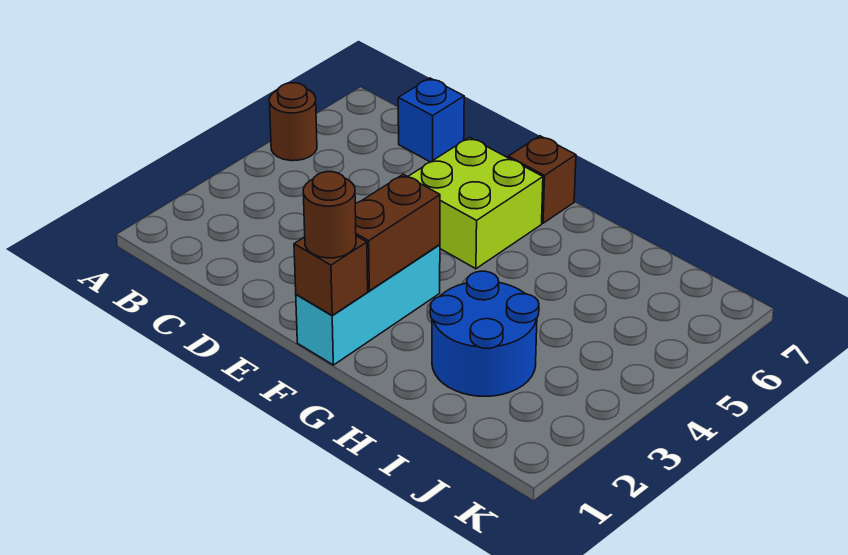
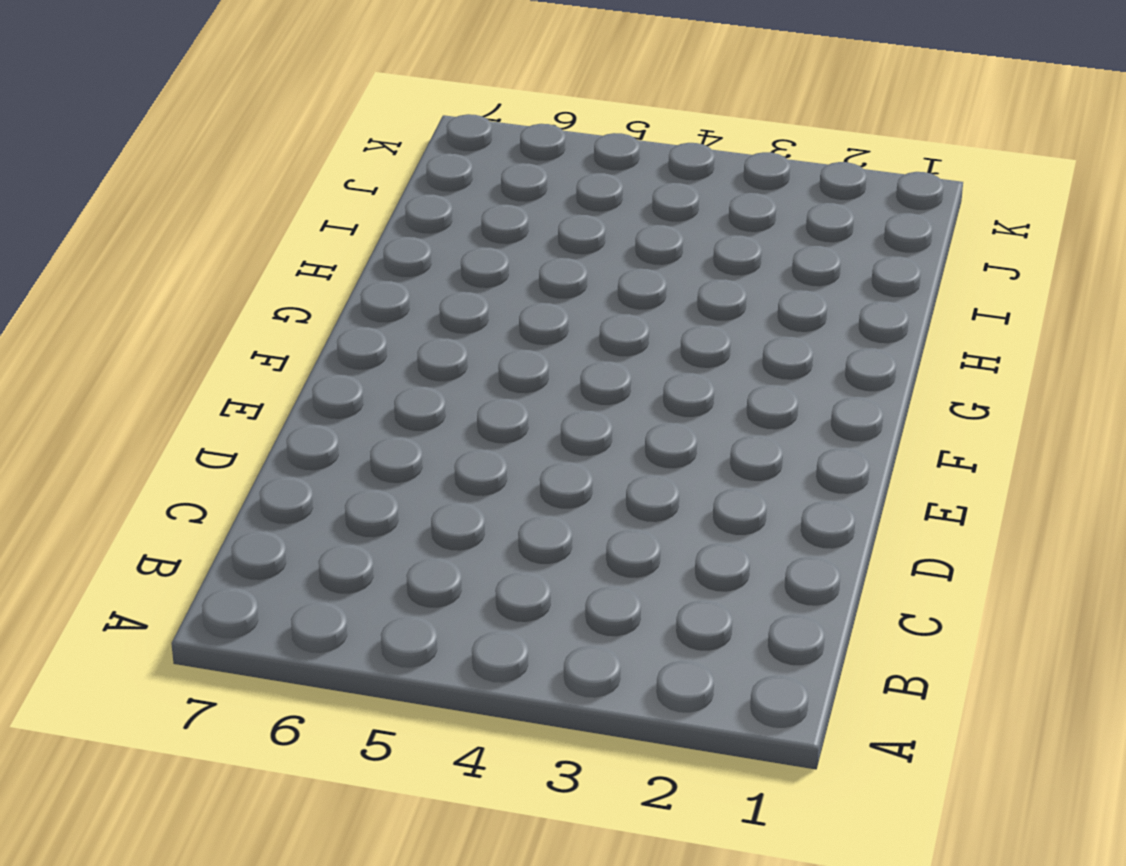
none -> brown 1x1 round brick [269,83,317,161]
none -> blue 1x1 brick [398,78,464,162]

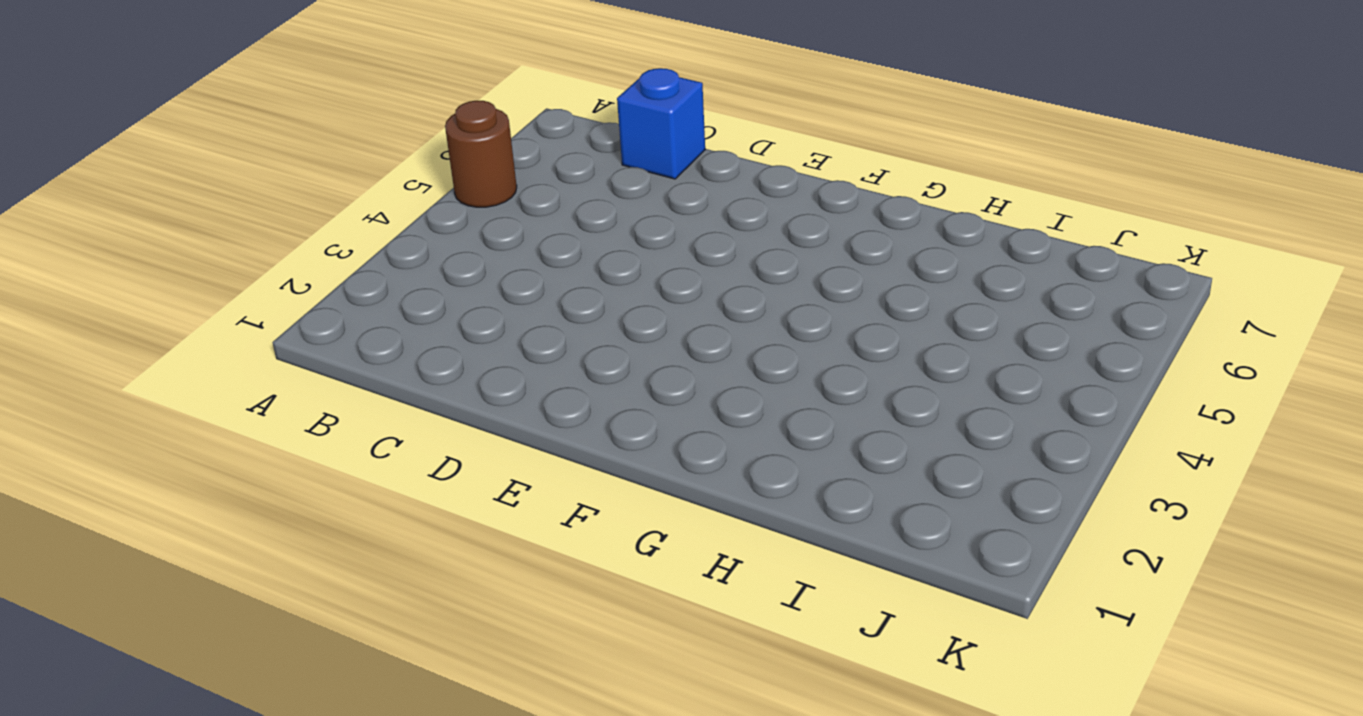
none -> lime 2x2 brick [408,137,543,269]
none -> cyan 1x3 brick [296,245,440,365]

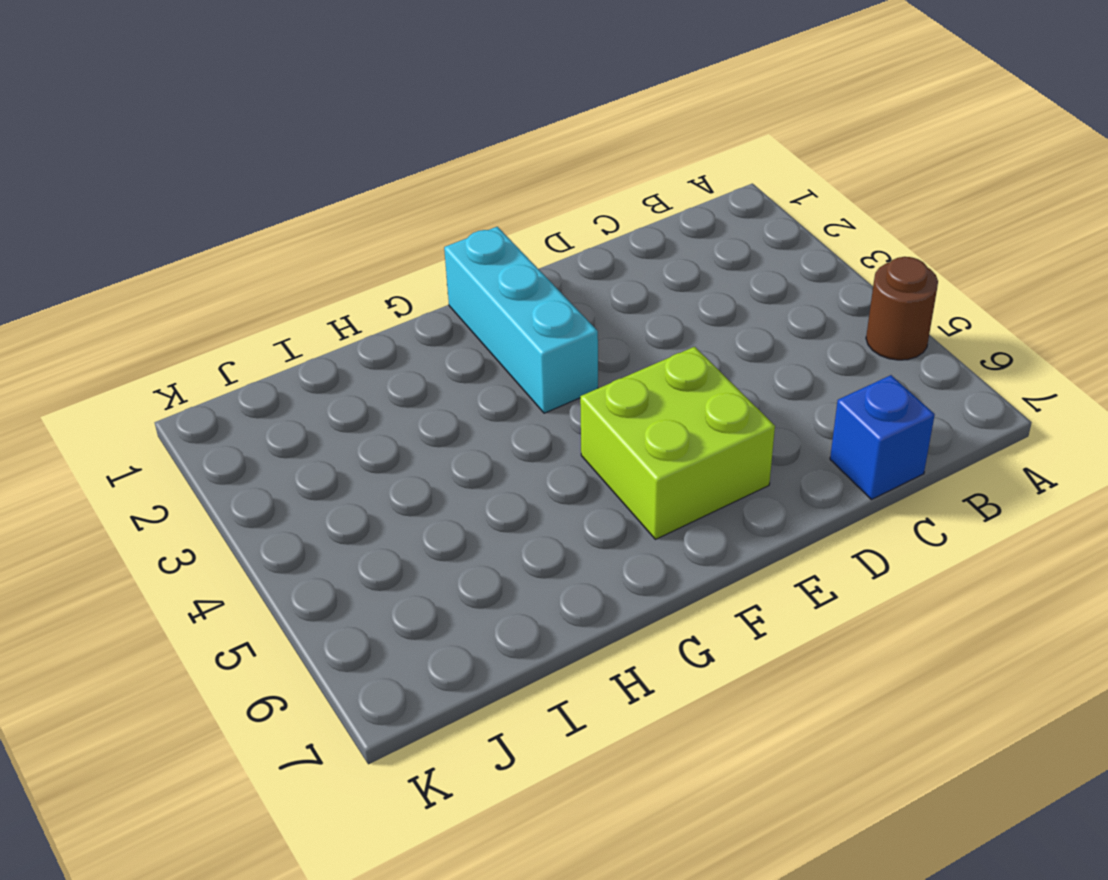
none -> brown 1x1 brick [508,136,576,223]
none -> blue 2x2 round brick [430,271,539,396]

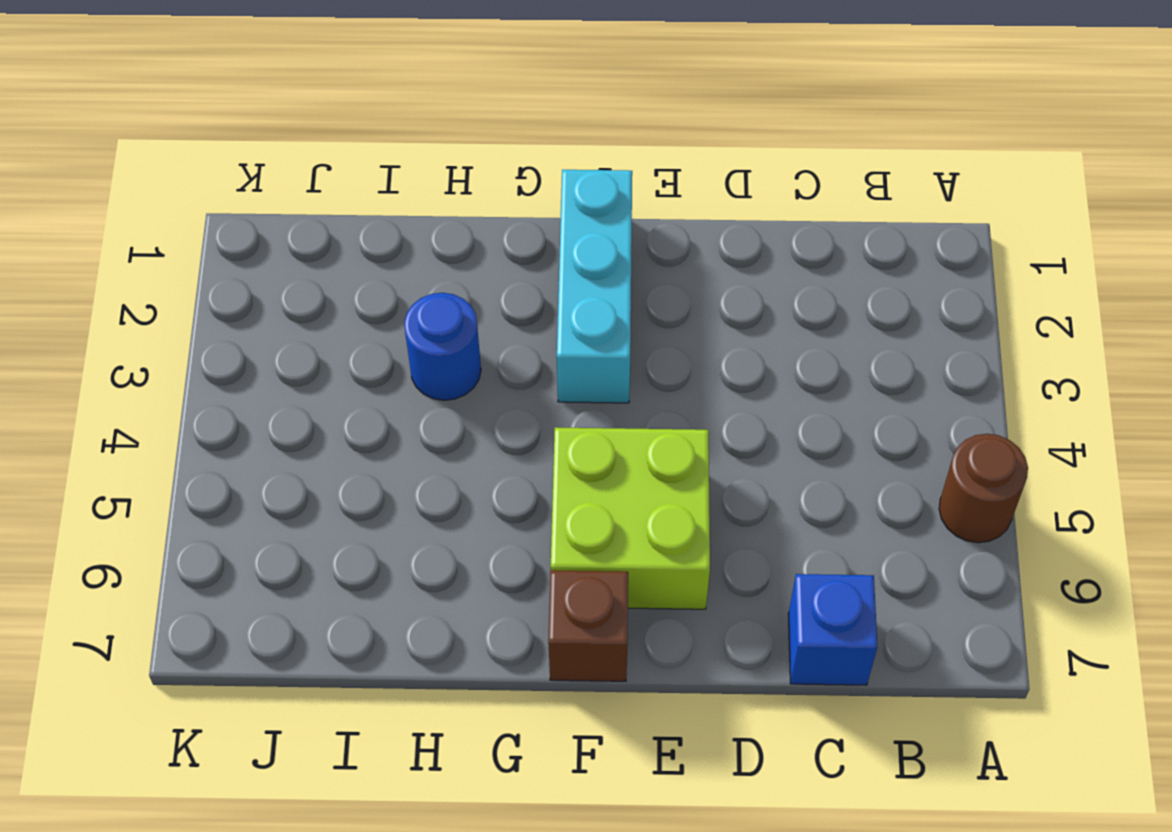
blue 1x1 round brick [404,293,481,400] -> blue 2x2 round brick [430,271,539,396]
none -> brown 1x1 brick [294,236,368,316]
none -> brown 1x2 brick [355,174,440,291]

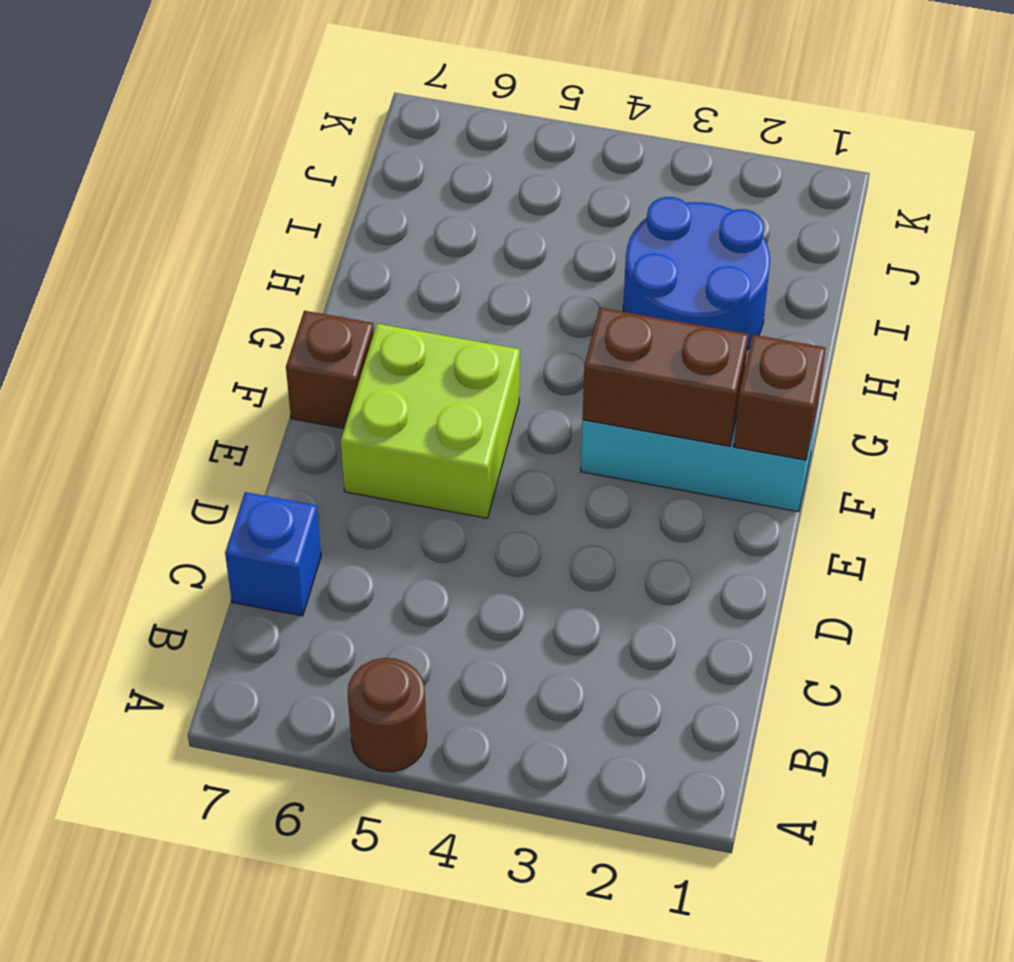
none -> brown 1x1 round brick [303,172,356,258]

